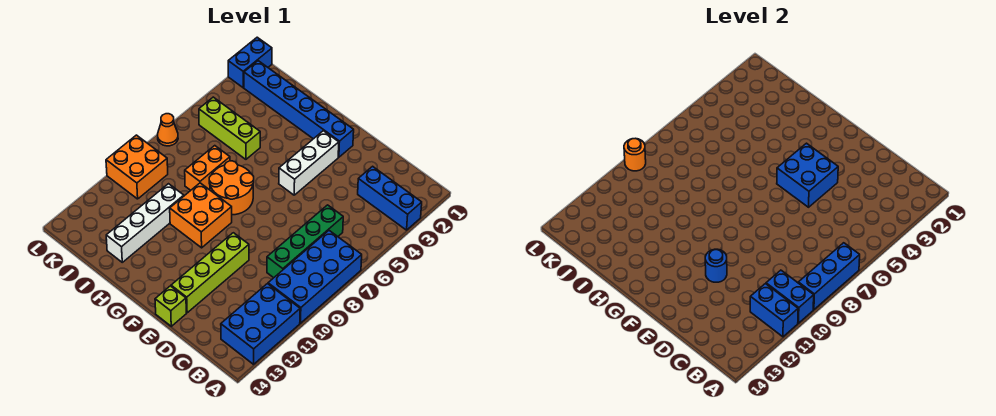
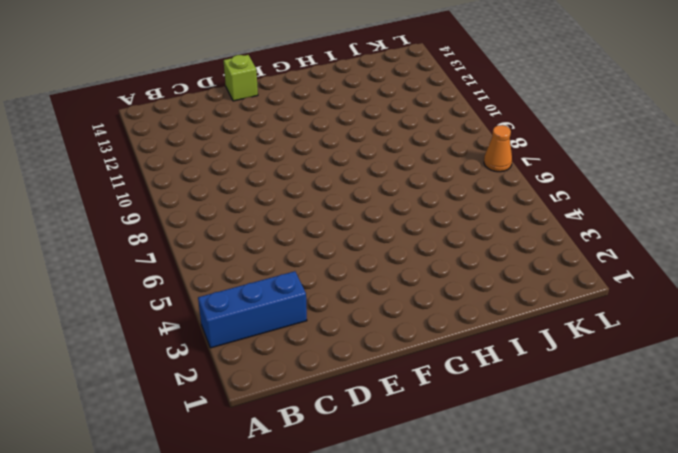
none -> blue 2x4 brick [268,231,362,323]
none -> blue 2x3 brick [221,284,300,364]
none -> green 1x4 brick [267,205,343,278]

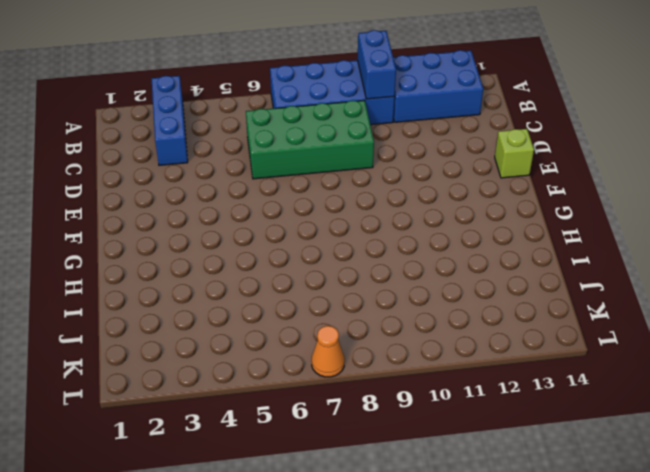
green 2x4 brick [246,100,374,179] -> green 1x4 brick [267,205,343,278]
none -> lime 1x4 brick [171,233,249,313]
none -> blue 1x6 brick [244,61,354,157]
none -> white 1x3 brick [279,131,339,195]

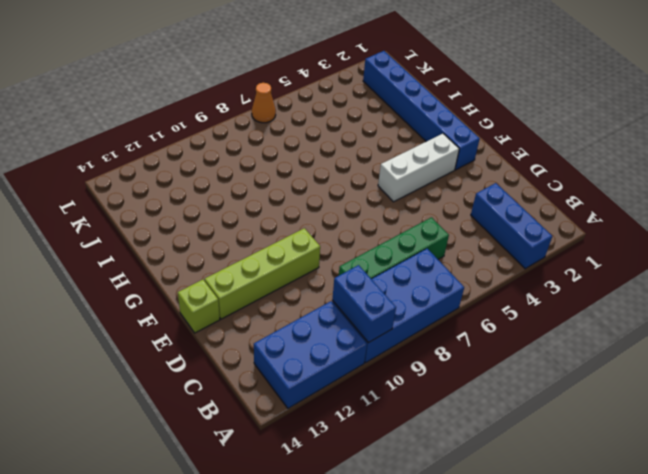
none -> orange 2x2 round brick [209,161,254,215]
none -> orange 2x2 brick [170,183,232,248]
none -> lime 1x3 brick [199,97,260,159]

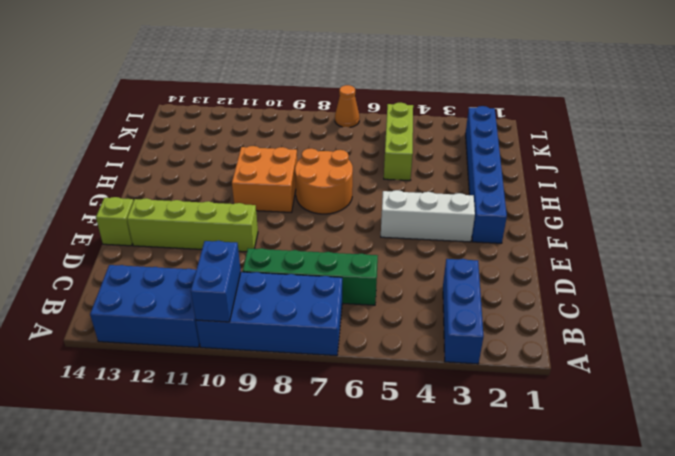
none -> orange 1x2 brick [185,146,230,190]
none -> white 1x4 brick [106,184,184,262]
none -> orange 2x2 brick [106,135,168,199]

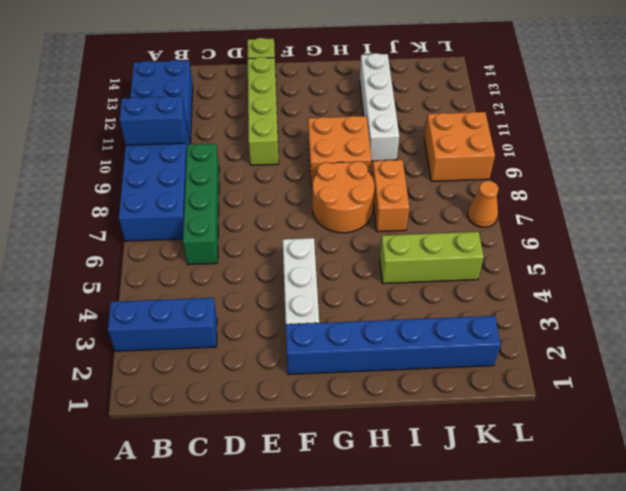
none -> blue 1x2 brick [228,37,272,88]
none -> blue 1x3 brick [798,243,860,310]
none -> blue 1x2 brick [750,284,798,337]

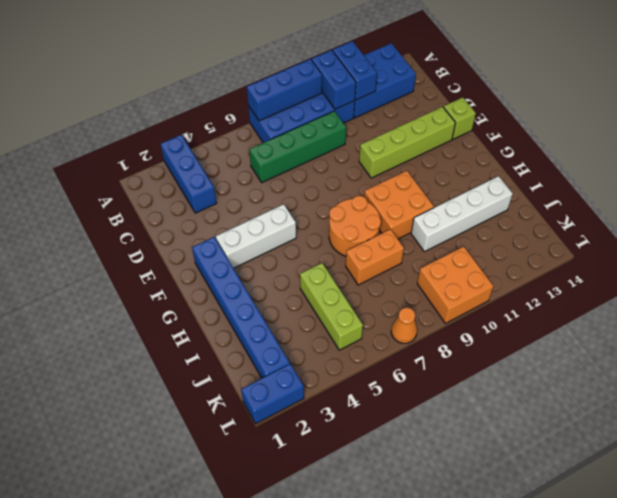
none -> blue 2x2 brick [777,143,838,207]
none -> blue 1x1 round brick [705,249,727,282]
none -> orange 1x1 round brick [624,139,646,171]

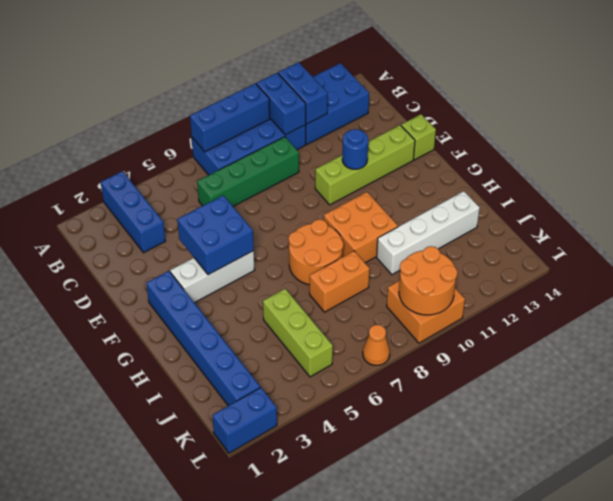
orange 2x2 round brick [399,246,457,315] -> orange 1x1 round brick [624,139,646,171]

